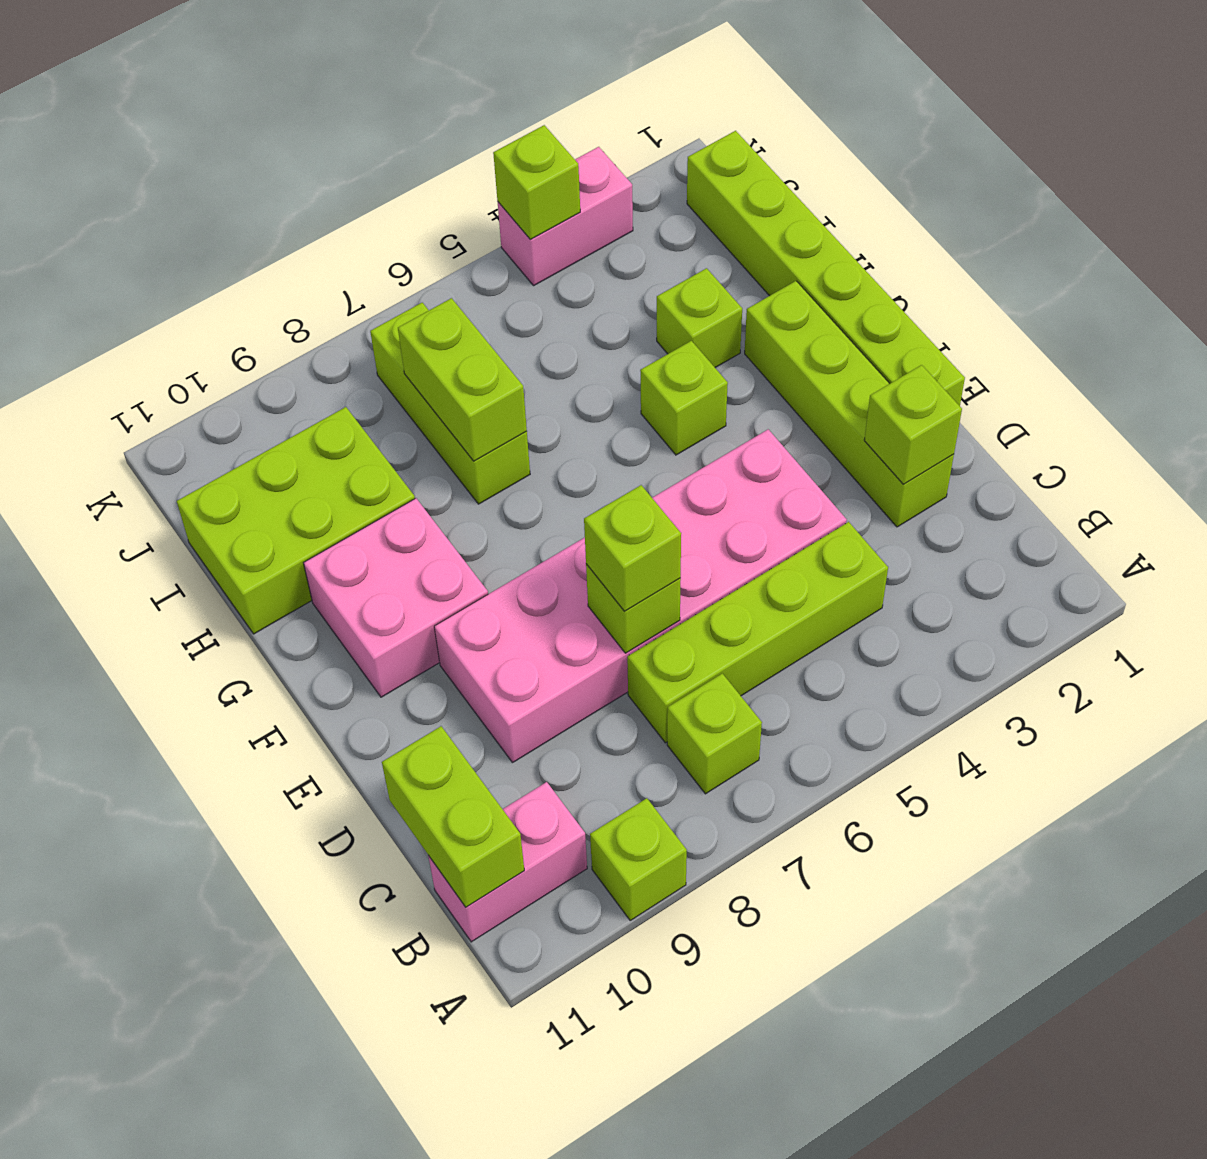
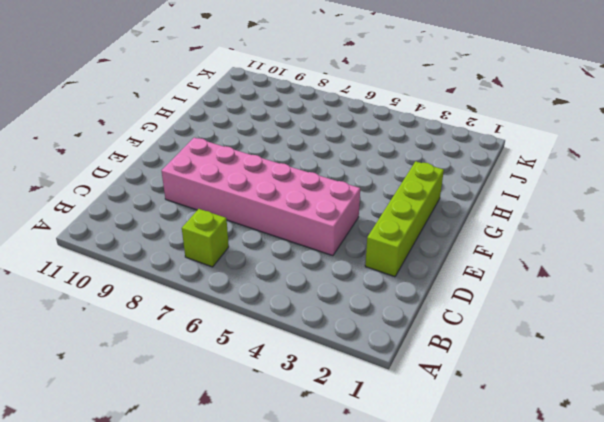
none -> lime 1x1 brick [590,798,687,920]
none -> pink 1x2 brick [428,782,587,942]
none -> lime 1x4 brick [627,522,888,743]

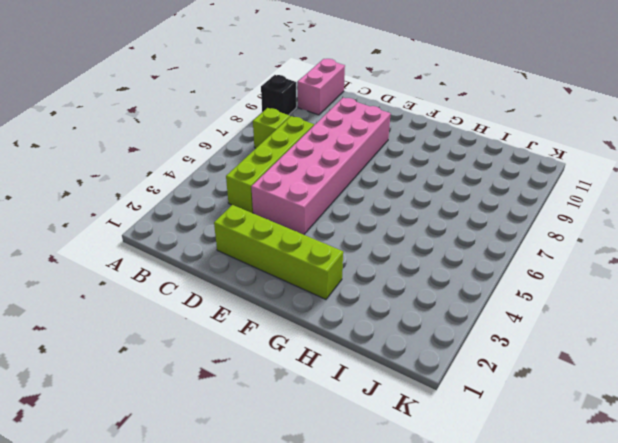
black 1x1 brick [261,75,296,115] -> lime 1x1 brick [590,798,687,920]
none -> lime 1x6 brick [687,131,965,406]
none -> pink 2x2 brick [304,498,488,697]
none -> lime 1x1 brick [640,341,728,455]

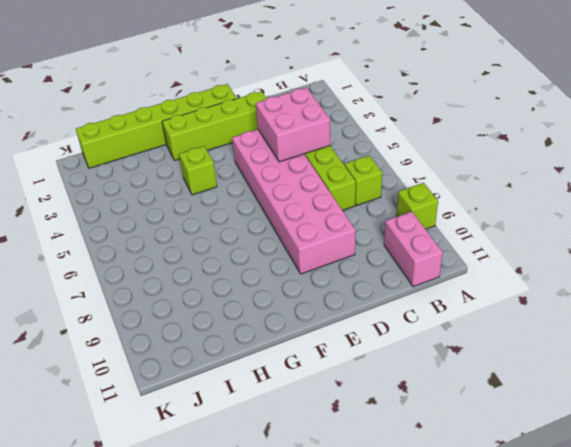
pink 2x2 brick [256,88,330,162] -> pink 2x2 brick moved to [304,498,488,697]
none -> lime 1x1 brick [657,268,742,368]
none -> lime 1x3 brick [370,303,530,504]
none -> lime 2x3 brick [177,407,415,634]

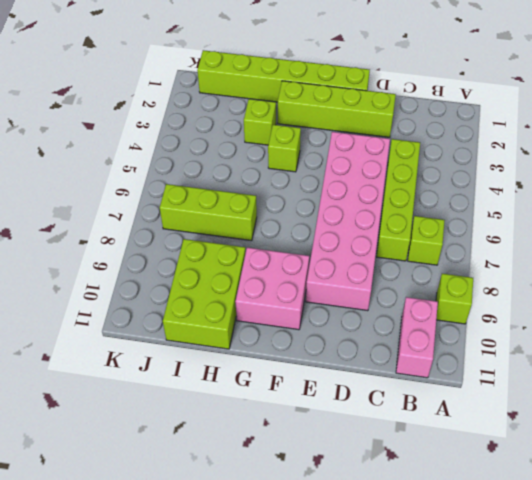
none -> pink 1x2 brick [498,147,633,285]
none -> lime 1x2 brick [382,726,524,907]
none -> lime 1x1 brick [864,365,962,484]

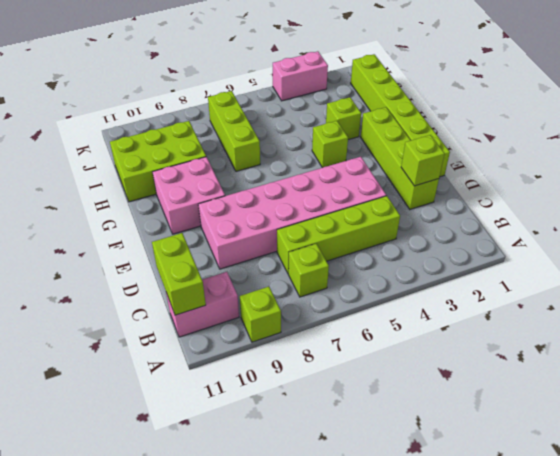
none -> lime 1x1 brick [586,564,681,653]
none -> lime 1x2 brick [398,298,527,461]
none -> lime 1x1 brick [493,125,580,239]

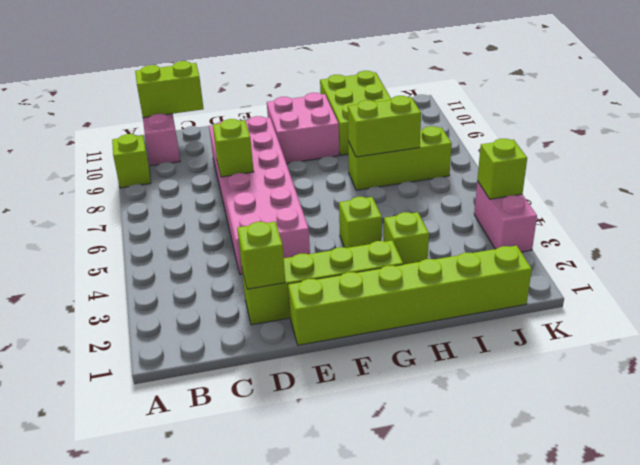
none -> lime 1x1 brick [667,673,762,794]
none -> lime 1x4 brick [627,522,888,743]
none -> lime 1x1 brick [584,485,681,611]

